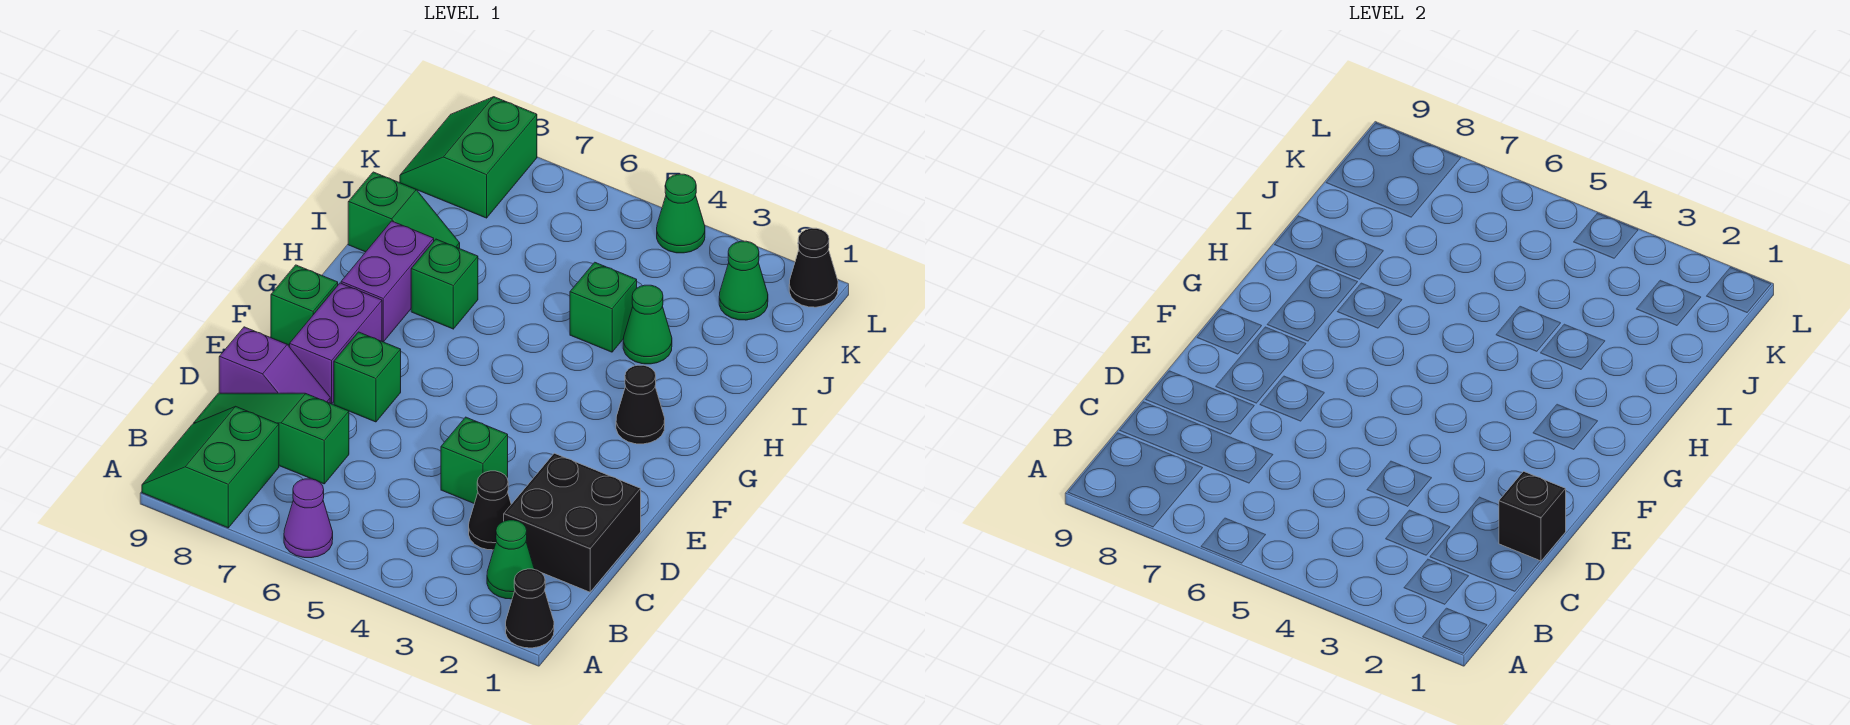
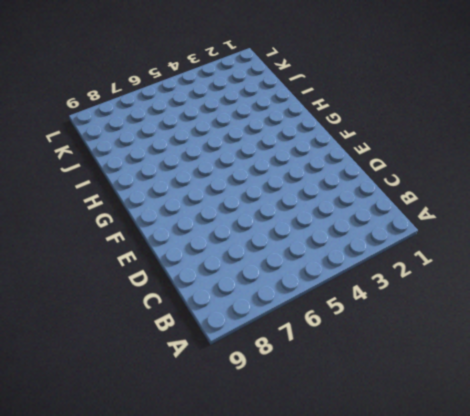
none -> black 1x1 cone [506,569,554,648]
none -> purple 1x1 cone [284,479,333,558]
none -> green 2x2 slope [142,407,279,528]

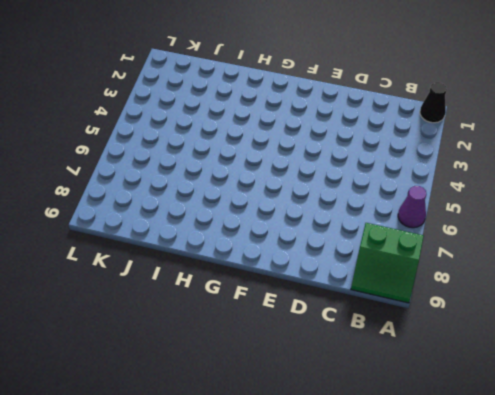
none -> green 1x1 cone [487,520,535,599]
none -> black 2x2 brick [504,453,641,592]
none -> black 1x1 cone [469,471,511,550]

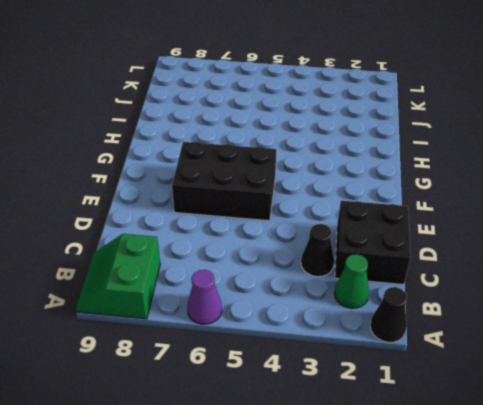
black 2x3 brick [172,142,276,221] -> green 1x1 brick [334,332,401,422]
none -> green 1x3 slope [194,393,349,484]
none -> green 1x1 brick [441,417,508,503]
none -> purple 1x2 slope [219,327,330,403]

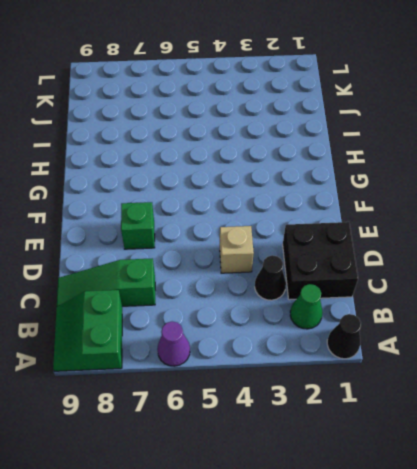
tan 1x1 brick [220,226,254,273] -> green 1x1 brick [441,417,508,503]
none -> purple 1x2 slope [219,327,330,403]
none -> purple 1x2 brick [290,283,382,404]
none -> green 1x1 brick [271,265,338,345]

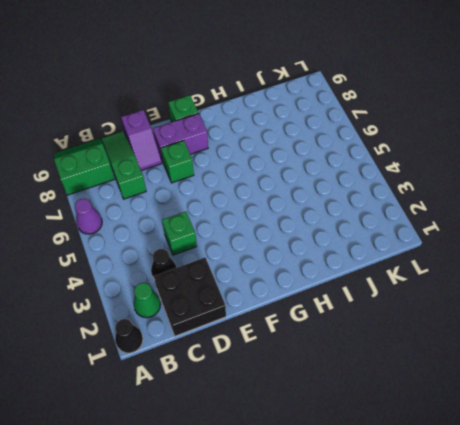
none -> black 1x1 cone [616,365,665,444]
none -> purple 1x2 brick [341,221,434,342]
none -> green 1x1 brick [411,239,478,329]

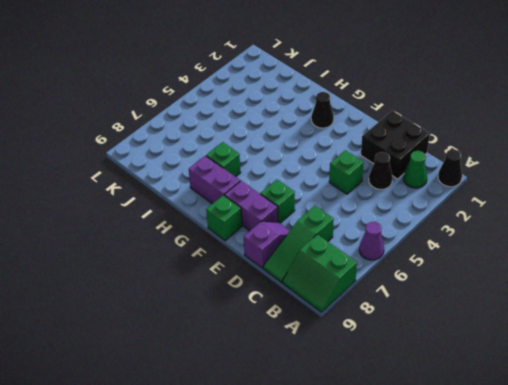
none -> green 1x1 cone [623,285,672,364]
none -> green 1x1 brick [570,262,637,352]
none -> green 1x2 slope [348,172,460,252]

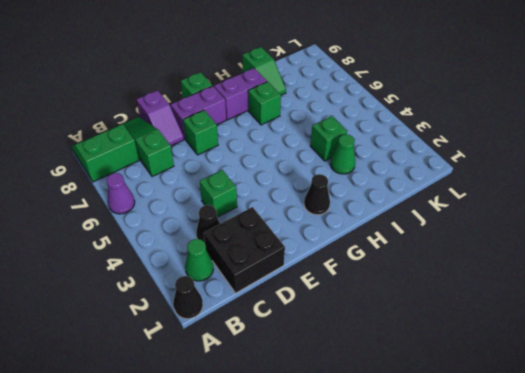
none -> green 1x1 cone [719,241,768,320]
none -> green 2x2 slope [400,97,537,218]
none -> black 1x1 cone [789,228,838,307]

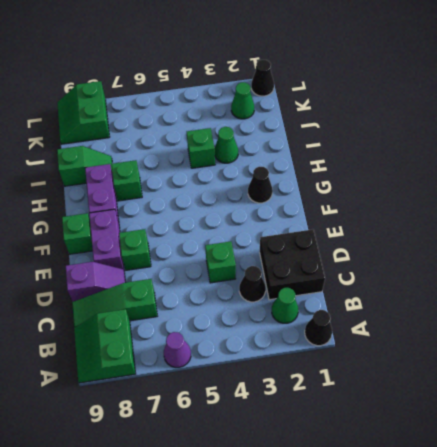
none -> green 1x1 cone [657,174,705,253]
none -> black 1x1 brick [1499,471,1566,561]

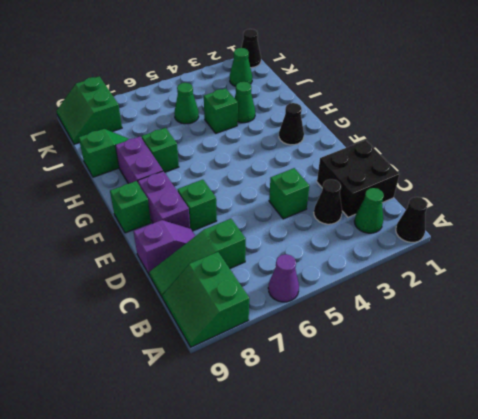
green 1x1 cone [174,83,199,124] -> green 1x1 cone moved to [657,174,705,253]
none -> black 1x1 brick [1499,471,1566,561]

